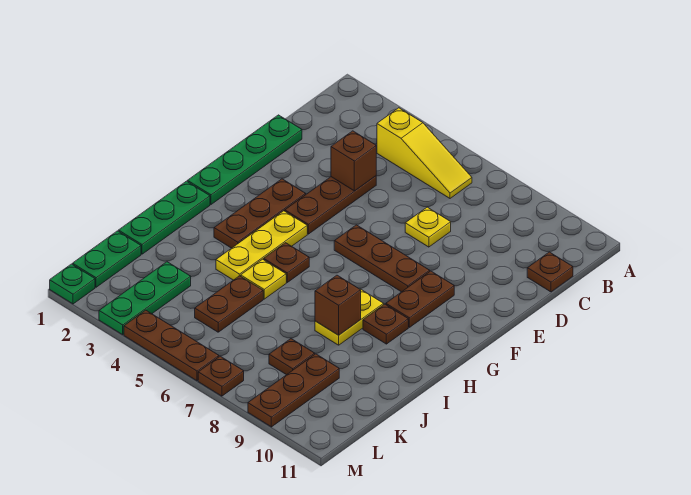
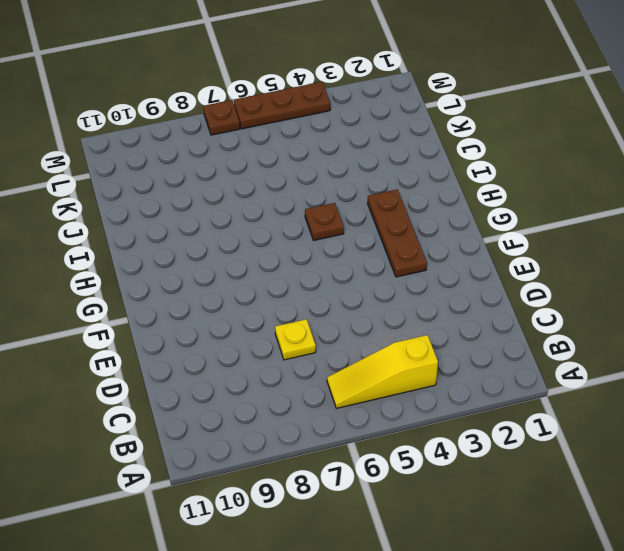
none -> brown 1x1 plate [527,252,573,292]
none -> green 1x4 plate [187,115,302,204]
none -> brown 1x3 plate [285,176,376,234]

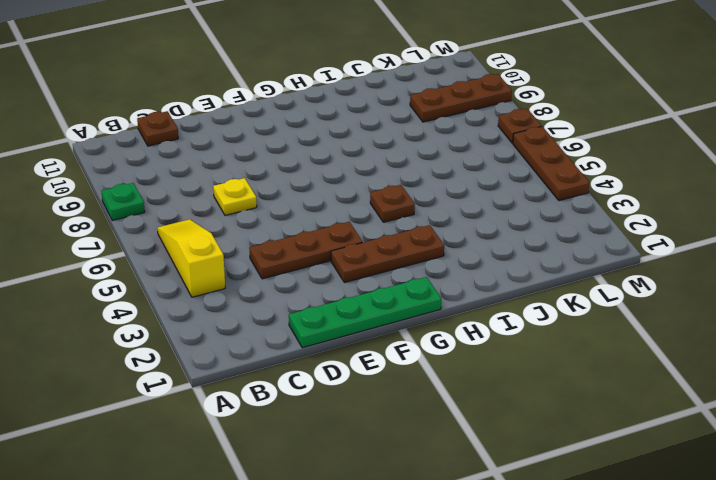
green 1x1 plate [101,183,145,220] -> green 1x1 plate moved to [50,264,95,304]
none -> brown 1x3 plate [334,225,430,292]
none -> brown 1x2 plate [386,271,454,327]
none -> yellow 1x3 plate [216,211,307,280]

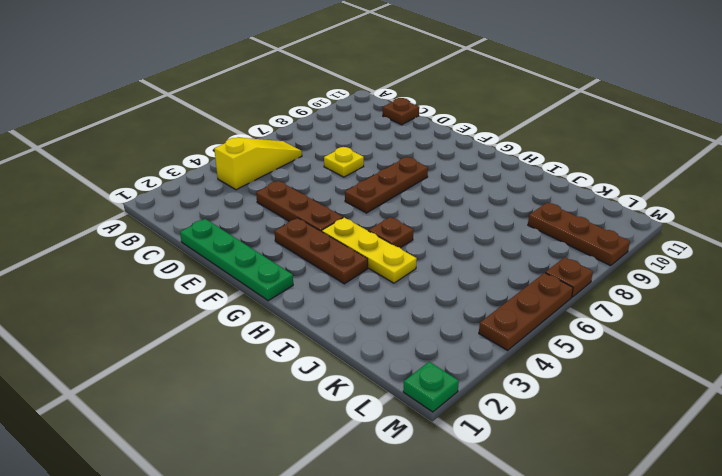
none -> brown 1x2 plate [386,271,454,327]
none -> green 1x3 plate [119,181,210,254]
none -> yellow 1x2 plate [315,289,384,345]

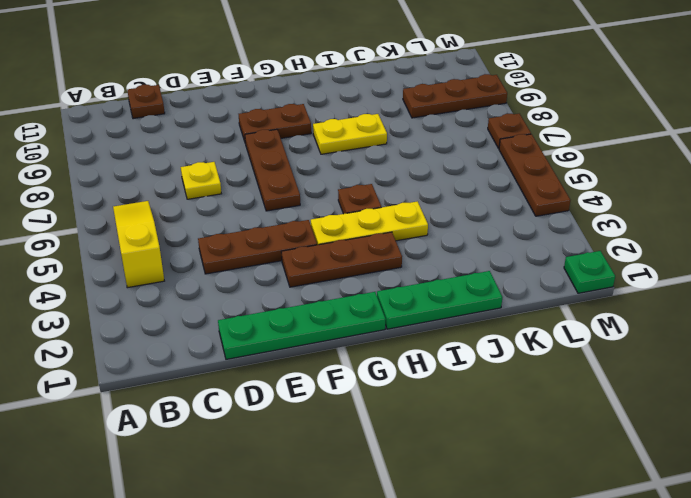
none -> brown 1x1 plate [363,304,408,344]
none -> yellow 1x1 plate [241,259,286,299]
none -> brown 1x2 plate [195,276,263,332]

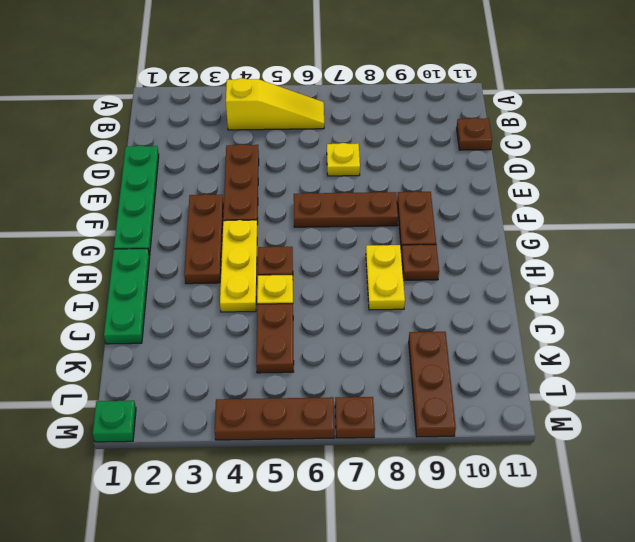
none -> green 1x2 plate [73,231,141,287]
none -> green 1x3 plate [99,262,191,335]
none -> brown 1x1 plate [269,339,315,375]

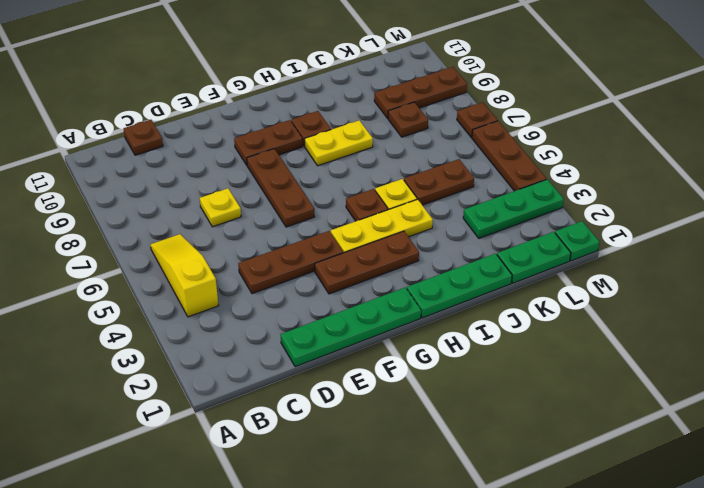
none -> brown 1x1 brick [331,131,376,191]
none -> brown 1x1 brick [315,275,361,335]

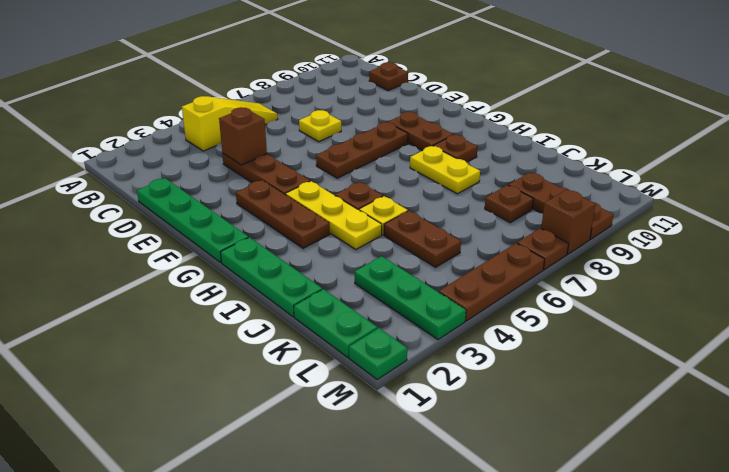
brown 1x1 brick [541,190,596,254] -> brown 1x1 brick moved to [315,275,361,335]

